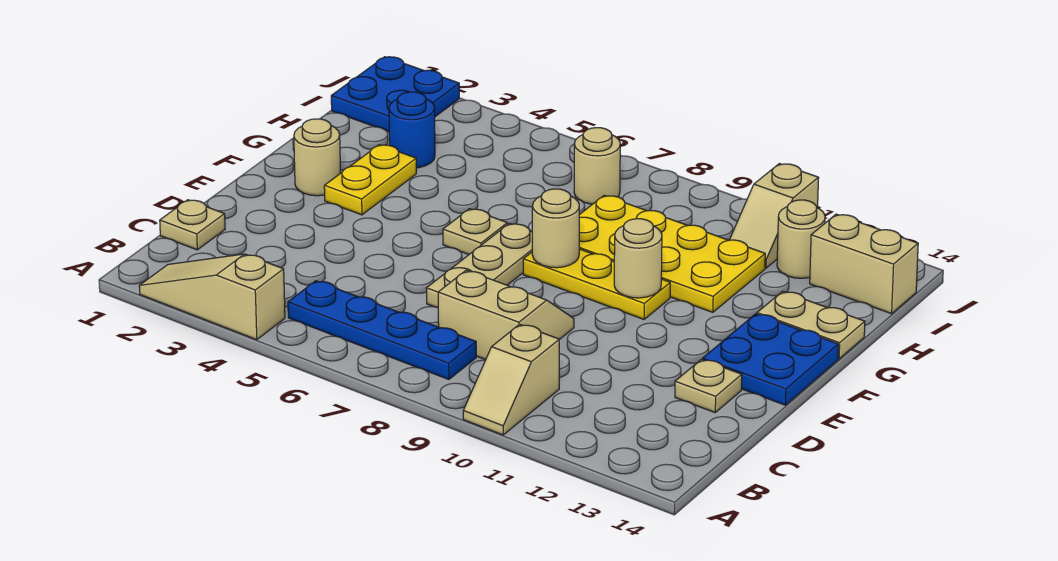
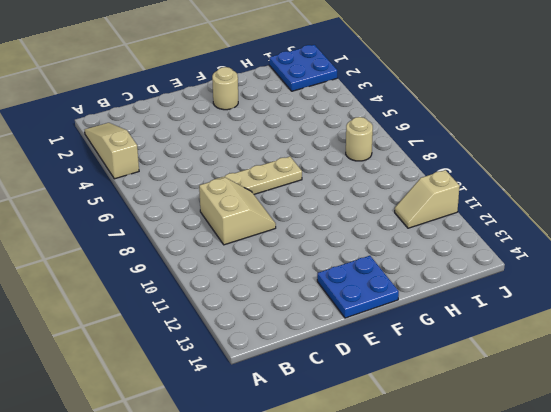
none -> tan 1x2 slope [463,324,559,435]
none -> blue 1x4 plate [288,281,476,379]
none -> tan 1x1 plate [160,200,225,250]

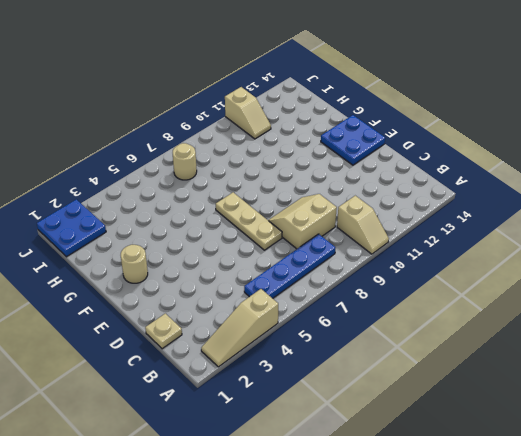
none -> tan 1x1 plate [675,359,742,412]
none -> yellow 1x2 plate [324,145,416,215]
none -> tan 1x1 plate [443,209,507,254]

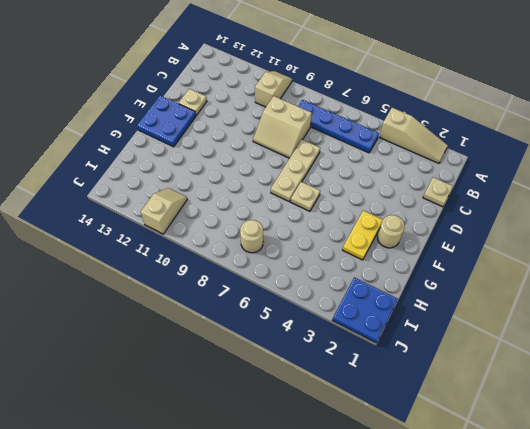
none -> yellow 1x3 plate [523,249,670,319]
none -> yellow 2x4 plate [579,195,765,312]
none -> tan 1x2 plate [757,291,865,359]

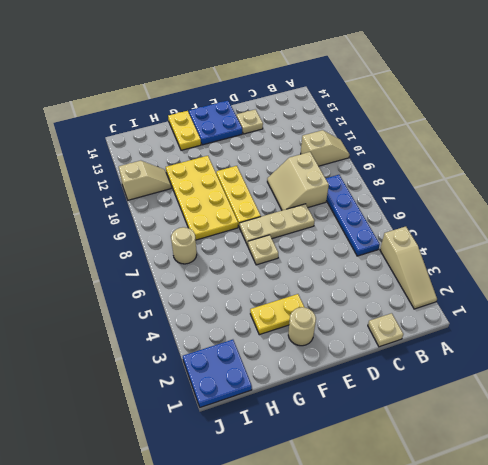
yellow 1x2 plate [168,111,201,150] -> tan 1x2 plate [757,291,865,359]
none -> blue 1x1 round brick [389,92,435,168]
none -> tan 1x1 round brick [777,200,825,278]
none -> tan 1x2 brick [810,214,918,314]

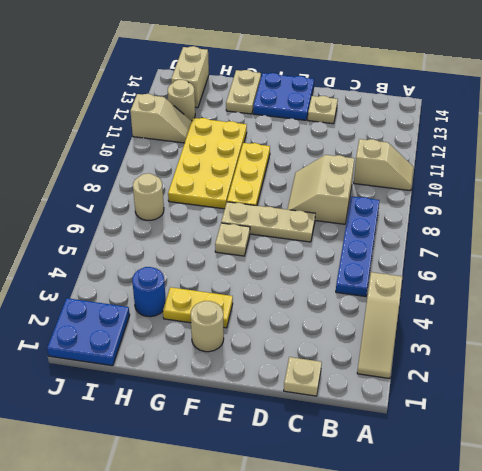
none -> tan 1x1 round brick [532,189,579,268]
none -> tan 1x1 round brick [614,218,662,298]

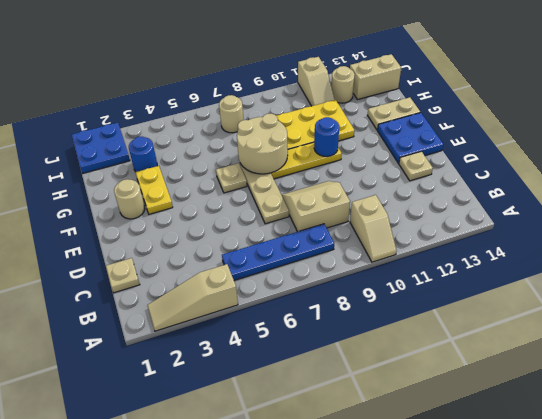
tan 2x2 round brick [237,114,288,174] -> tan 1x1 round brick [532,189,579,268]
blue 1x1 round brick [314,117,339,157] -> tan 1x1 round brick [614,218,662,298]

